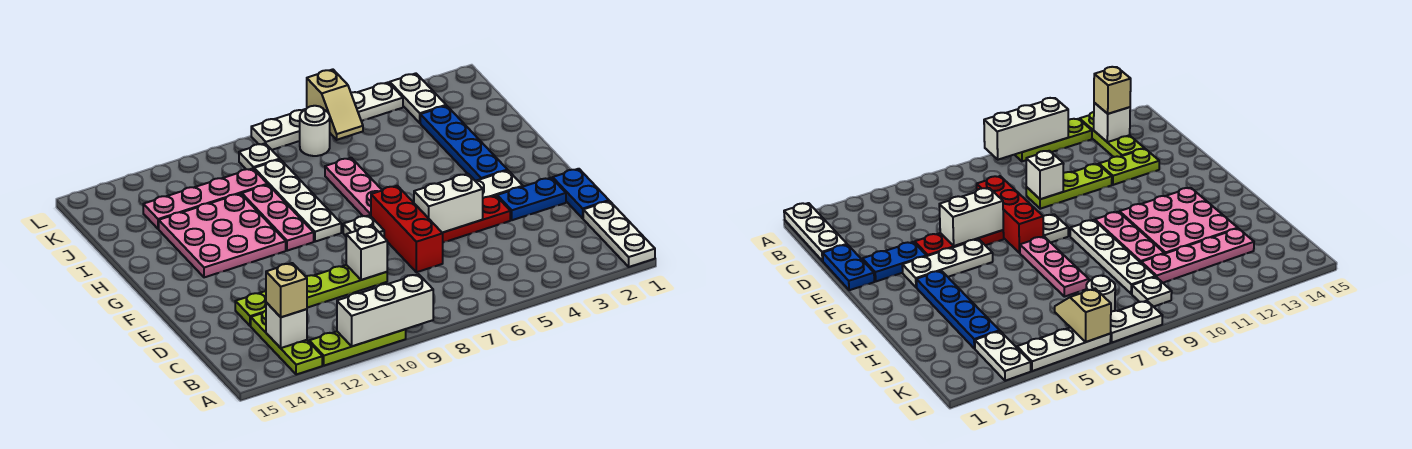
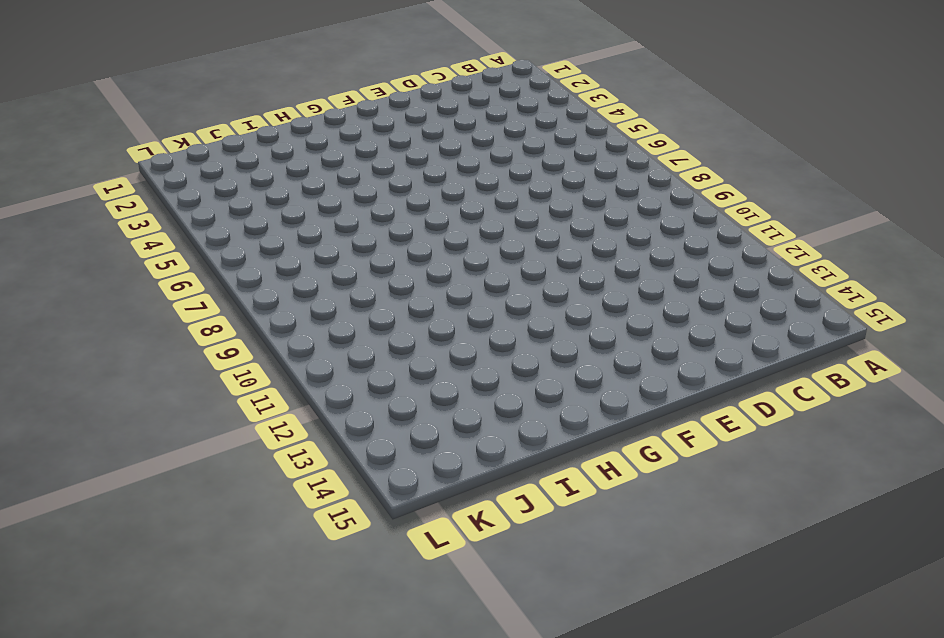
none -> white 1x3 plate [583,201,655,267]
none -> lime 1x3 plate [309,329,406,366]
none -> lime 1x3 plate [251,311,322,375]

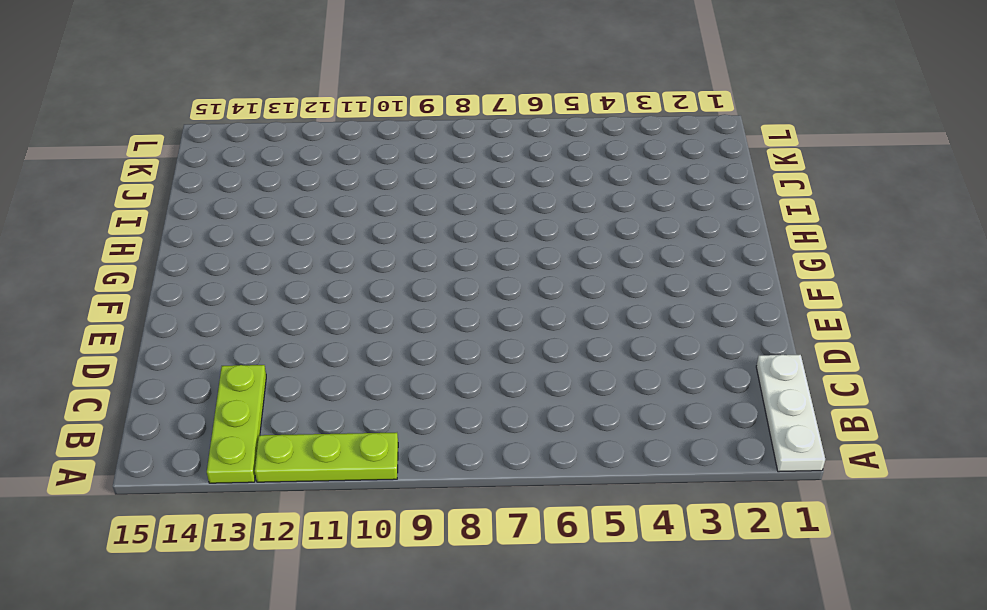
none -> blue 1x2 plate [553,169,609,218]
none -> red 1x3 brick [371,186,443,272]
none -> lime 1x3 plate [306,265,387,308]

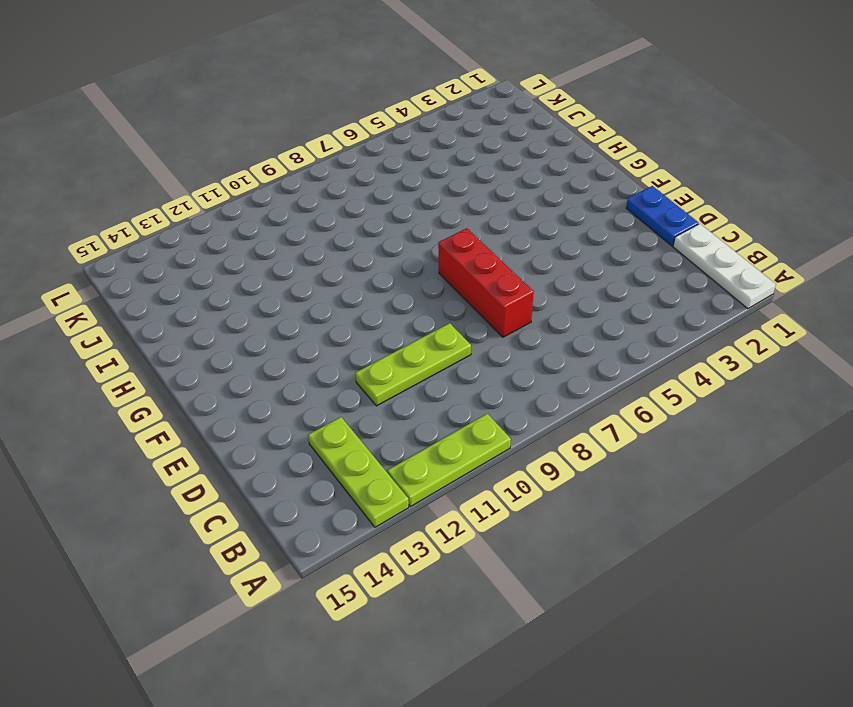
none -> lime 1x2 plate [235,291,266,326]
none -> blue 1x2 plate [497,178,566,220]
none -> red 1x3 plate [443,196,510,242]

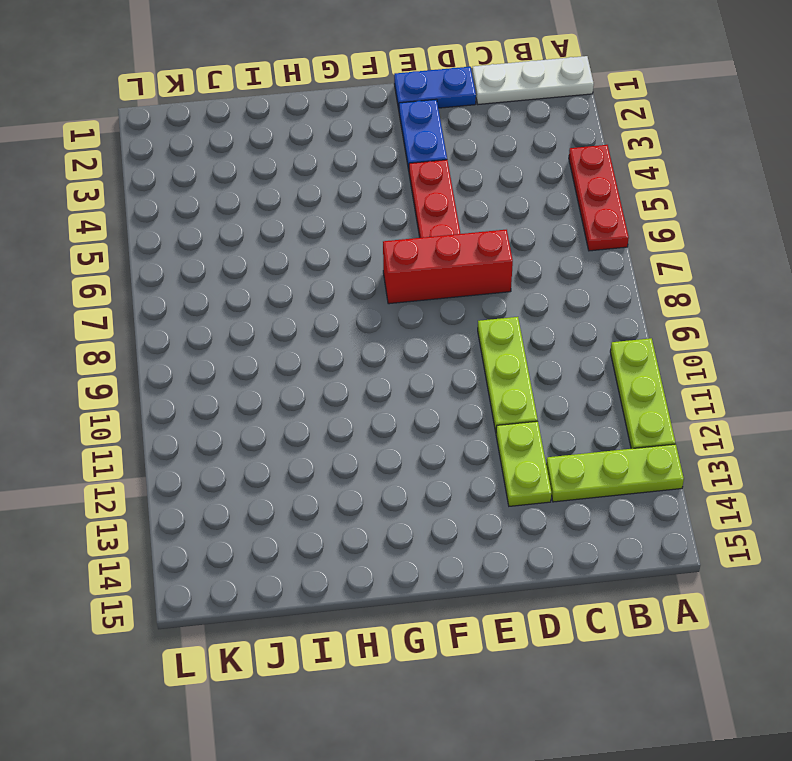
red 1x3 plate [569,145,629,251] -> none
none -> white 1x3 plate [475,171,523,198]
none -> white 1x1 plate [343,215,384,237]
none -> blue 1x4 plate [420,106,508,181]

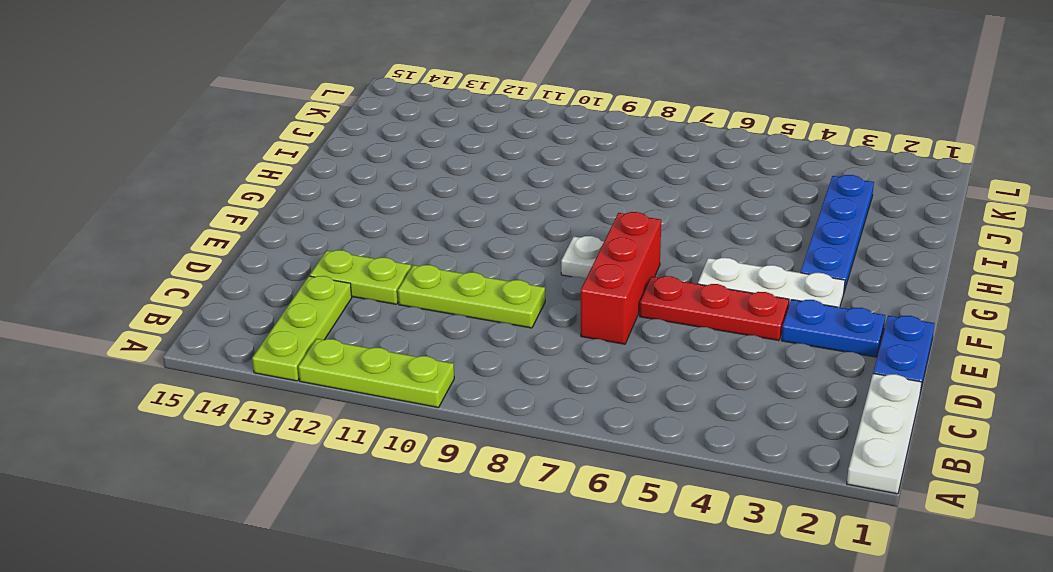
none -> pink 1x3 plate [325,158,382,216]
none -> white 1x4 plate [254,159,341,242]
none -> pink 1x3 plate [242,185,314,251]

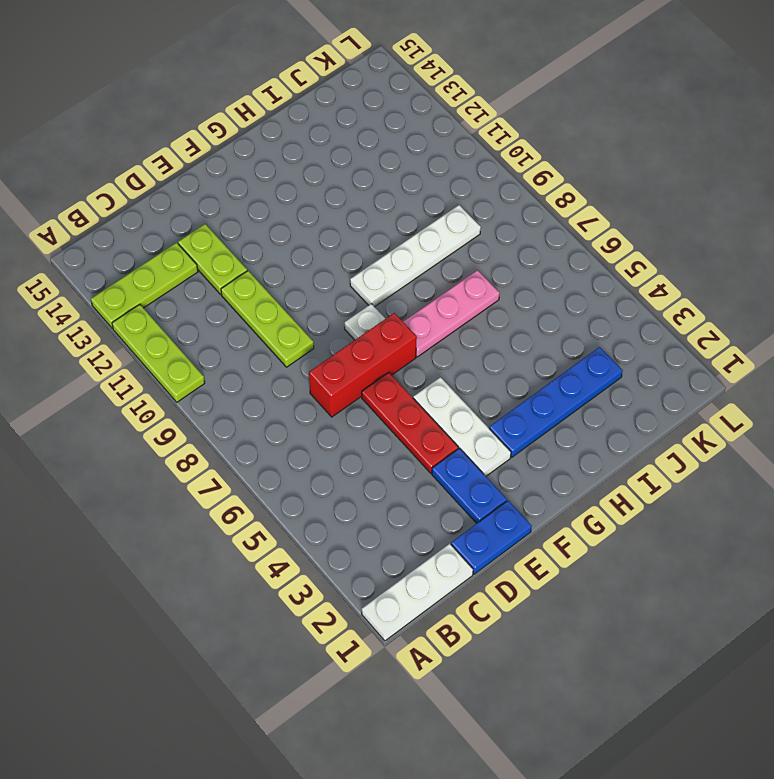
none -> pink 1x3 plate [242,185,314,251]
none -> pink 3x3 plate [159,194,286,277]
none -> pink 1x4 plate [143,168,267,229]

